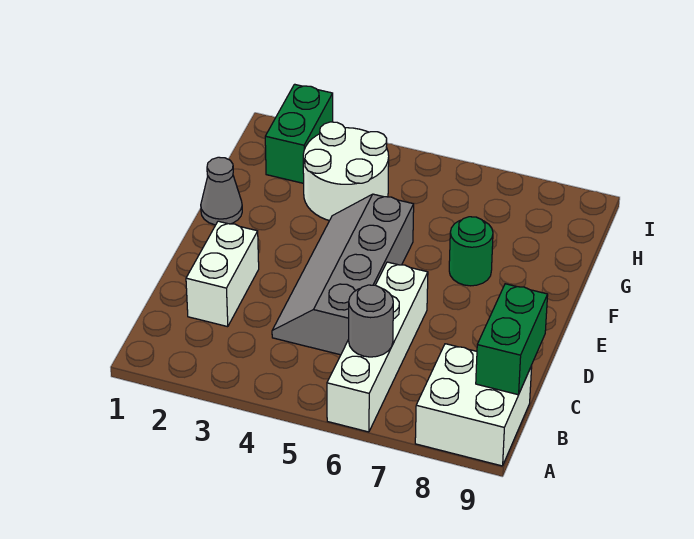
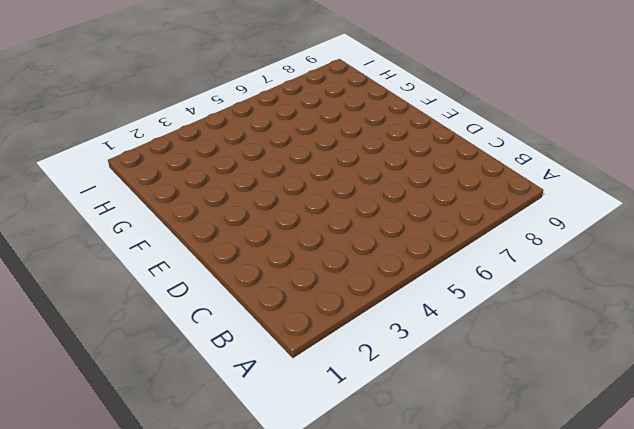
none -> white 1x4 brick [327,262,428,432]
none -> white 2x2 brick [415,344,532,466]

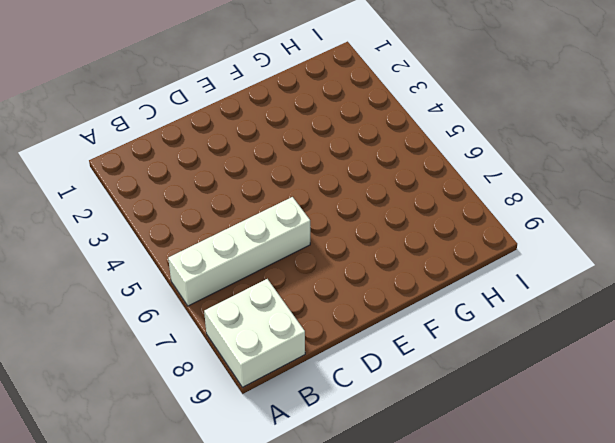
none -> white 1x2 brick [186,221,259,327]
none -> grey 2x4 slope [272,194,414,355]

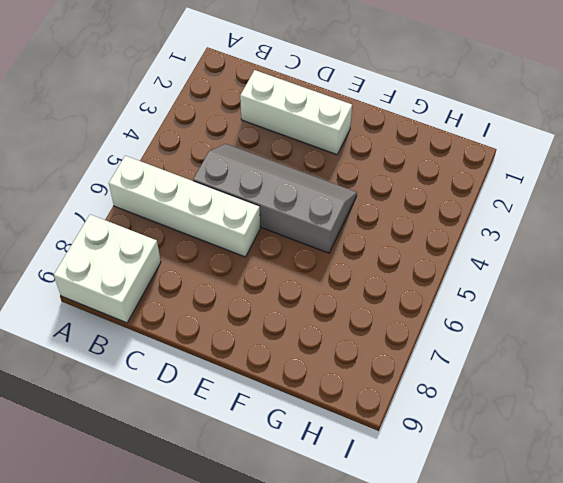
white 1x3 brick [240,70,352,155] -> white 1x2 brick [186,221,259,327]
none -> grey 1x1 cone [201,157,242,225]
none -> green 1x1 round brick [449,217,493,286]

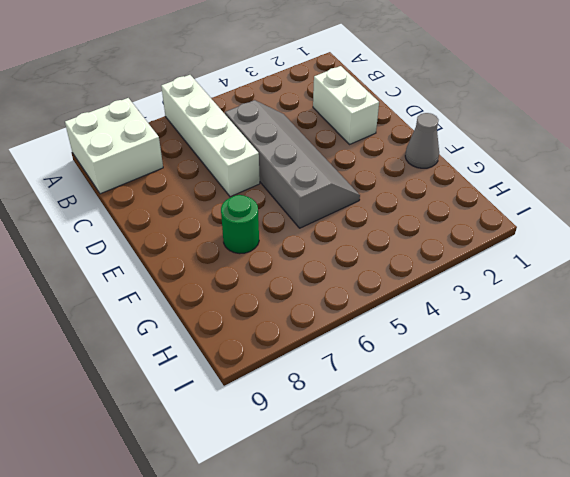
none -> white 2x2 round brick [303,122,389,221]
none -> green 1x2 brick [265,84,333,183]

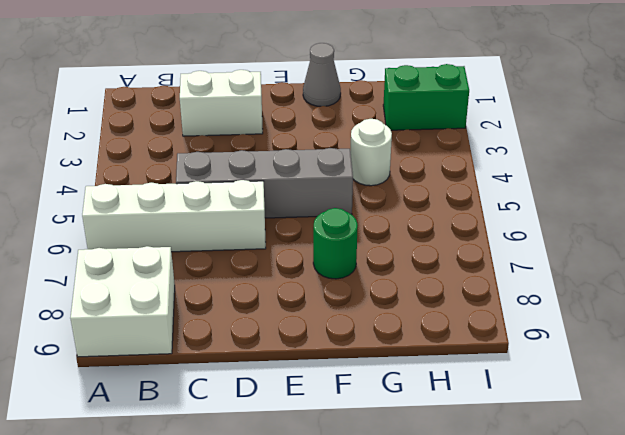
white 1x1 round brick [350,119,392,186] -> white 2x2 round brick [303,122,389,221]
none -> grey 1x1 round brick [349,285,393,357]
none -> green 1x2 brick [476,284,548,395]

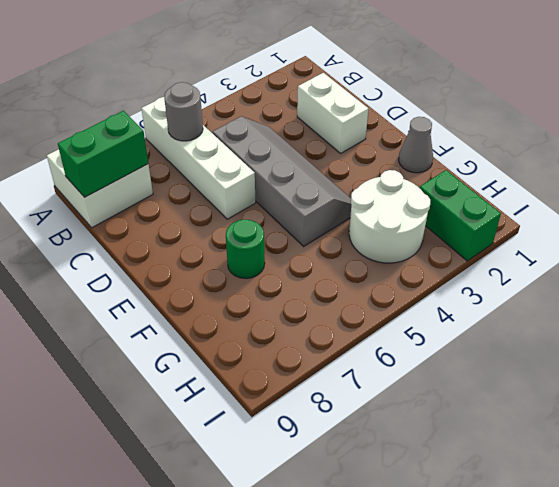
green 1x2 brick [58,111,148,197] -> green 1x2 brick turned to [476,284,548,395]

